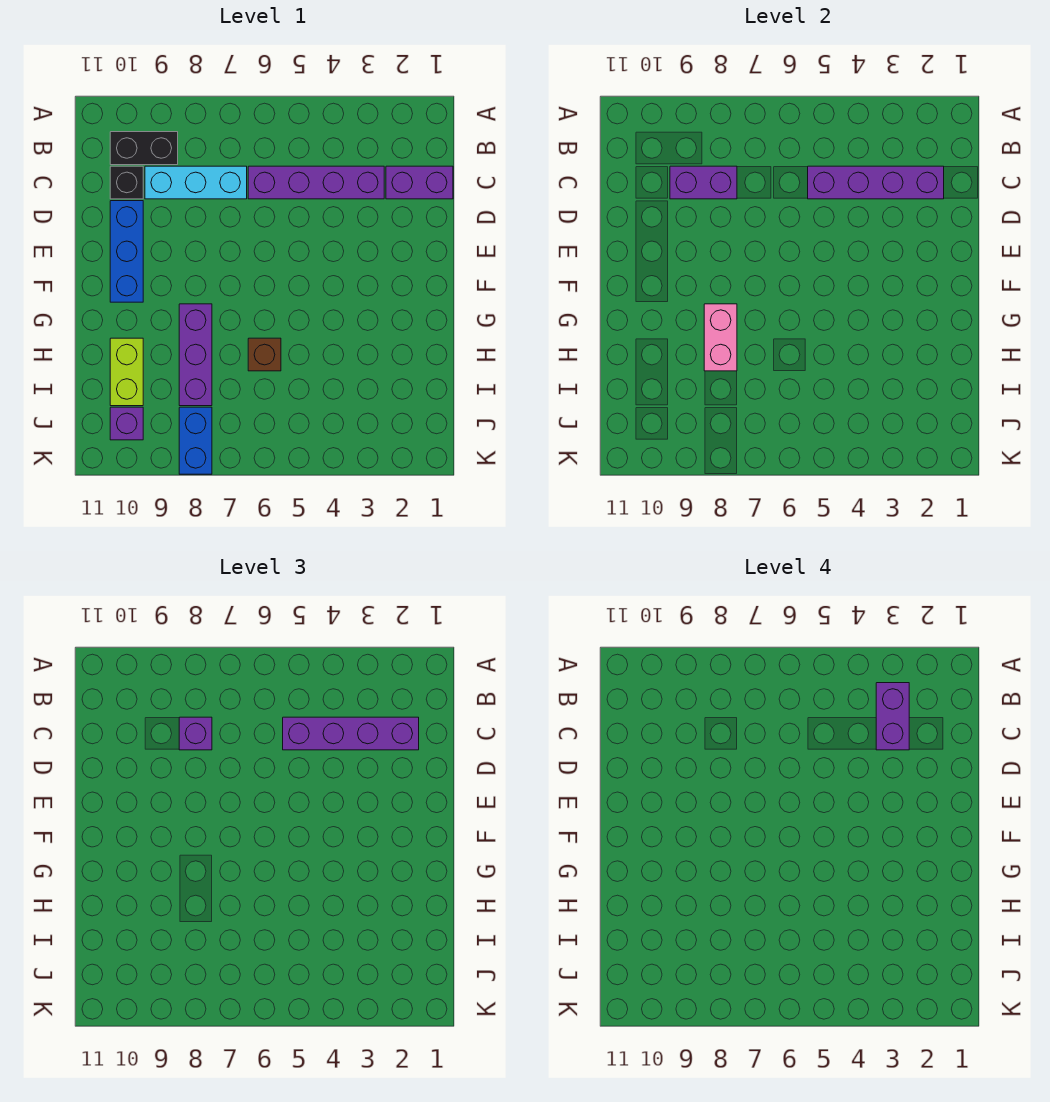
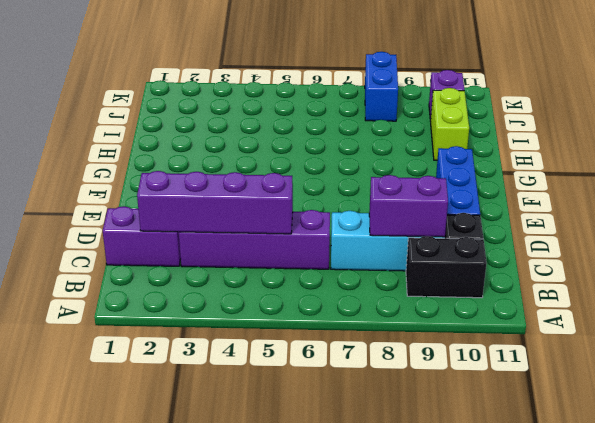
none -> purple 1x3 brick [179,304,212,406]
none -> brown 1x1 brick [248,338,281,371]
none -> pink 1x2 brick [704,304,737,371]

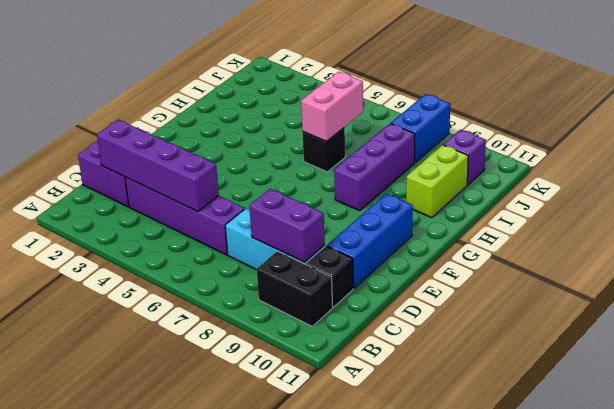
black 1x1 brick [302,128,345,172] -> brown 1x1 brick [248,338,281,371]
pink 1x2 brick [301,72,363,142] -> pink 1x2 brick moved to [704,304,737,371]
none -> purple 1x4 brick [283,717,419,750]
none -> purple 1x1 brick [179,717,212,750]
none -> purple 1x2 brick [876,683,909,750]

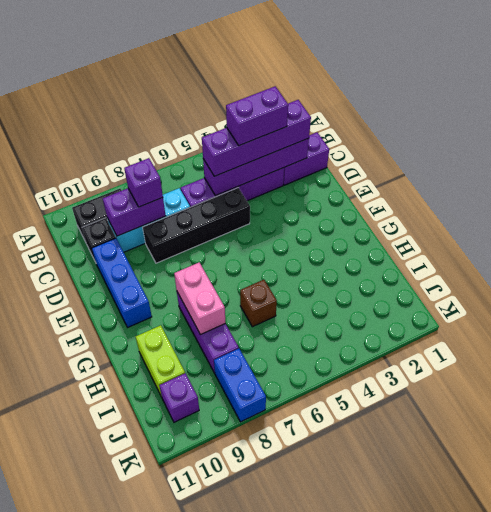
purple 1x2 brick [226,86,288,146] -> purple 1x2 brick turned to [876,683,909,750]
black 1x4 brick [143,188,250,263] -> none

